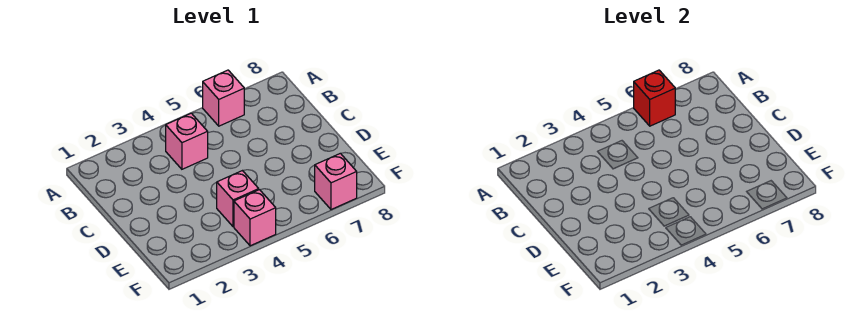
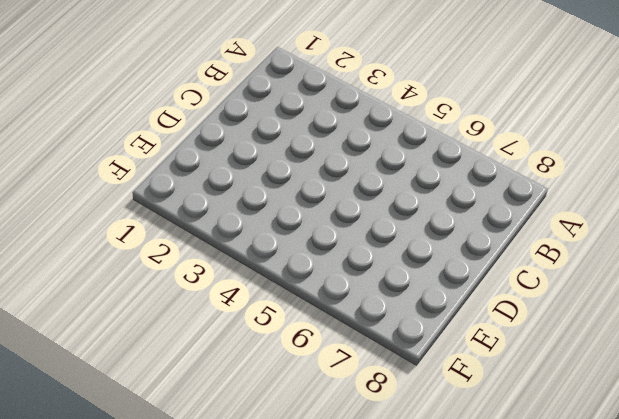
none -> pink 1x1 brick [203,70,244,126]
none -> pink 1x1 brick [166,113,208,169]

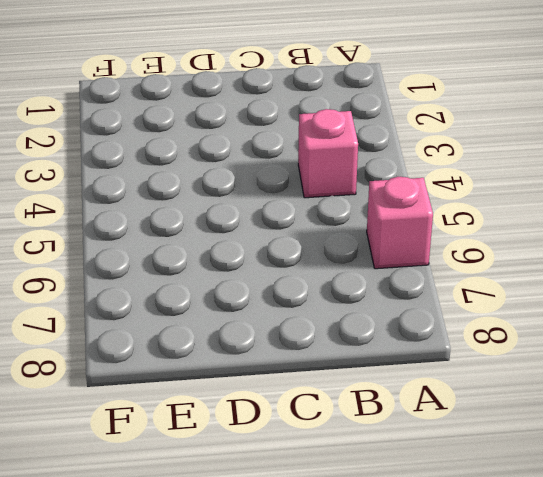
none -> pink 1x1 brick [217,171,259,227]
none -> pink 1x1 brick [234,190,276,246]

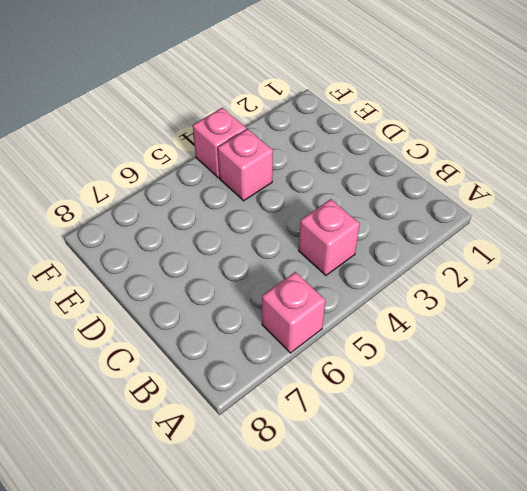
none -> pink 1x1 brick [315,153,357,210]
none -> red 1x1 brick [634,70,675,126]

